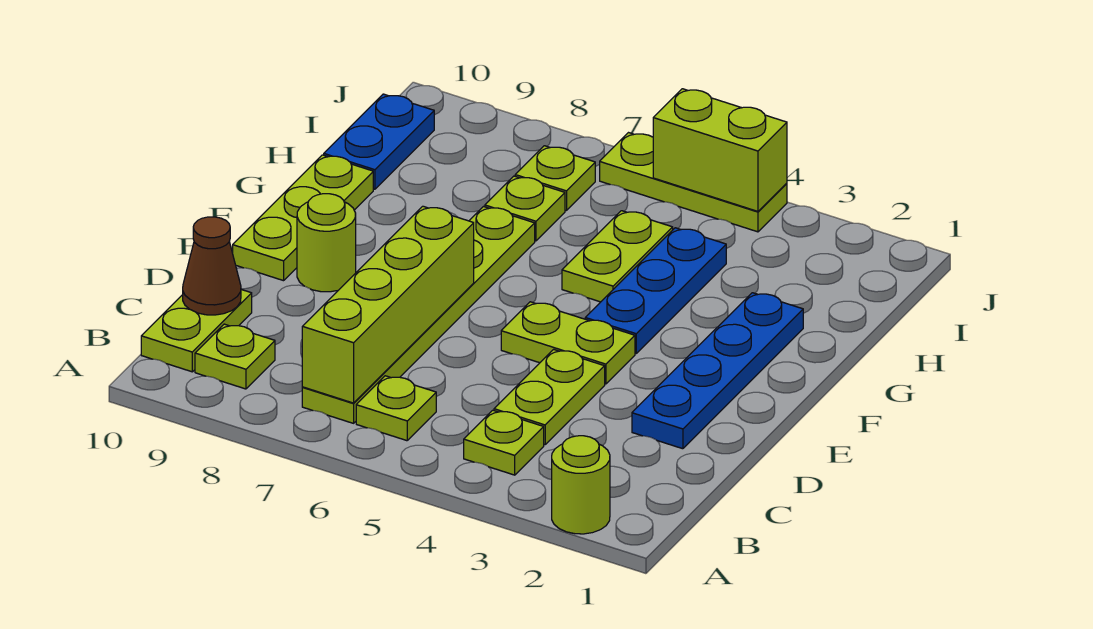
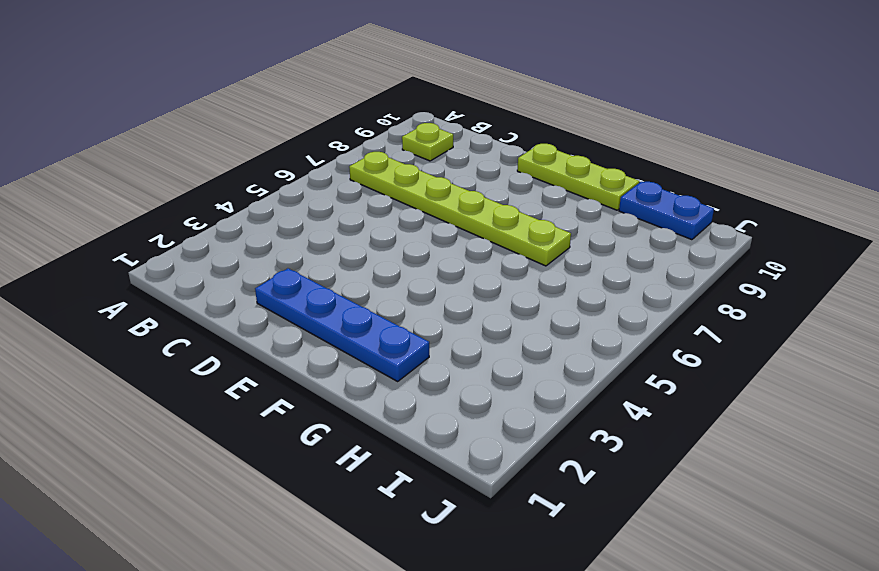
none -> lime 1x1 round brick [552,436,610,534]
none -> lime 1x1 plate [464,410,544,475]
none -> lime 1x1 plate [356,376,436,441]

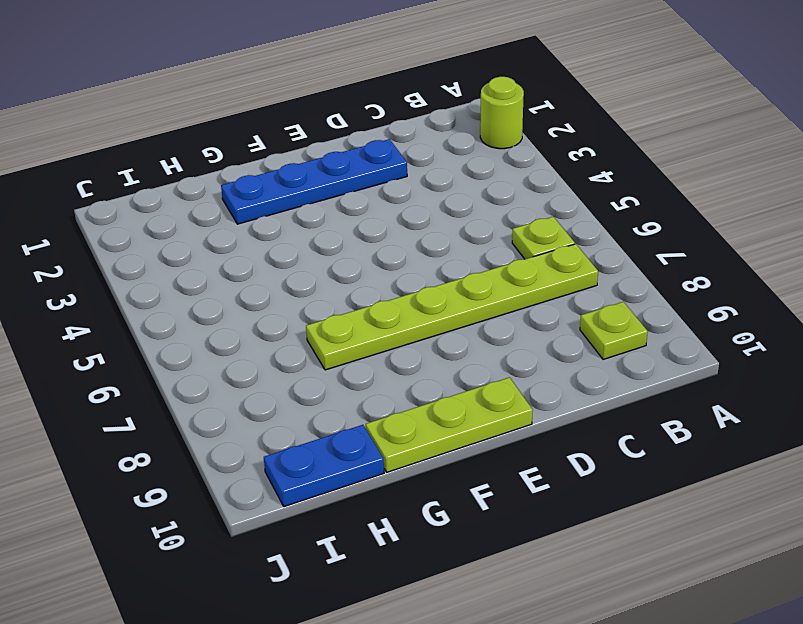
none -> lime 1x1 plate [464,410,544,475]
none -> lime 1x2 plate [141,290,252,372]
none -> lime 1x2 plate [494,349,605,445]

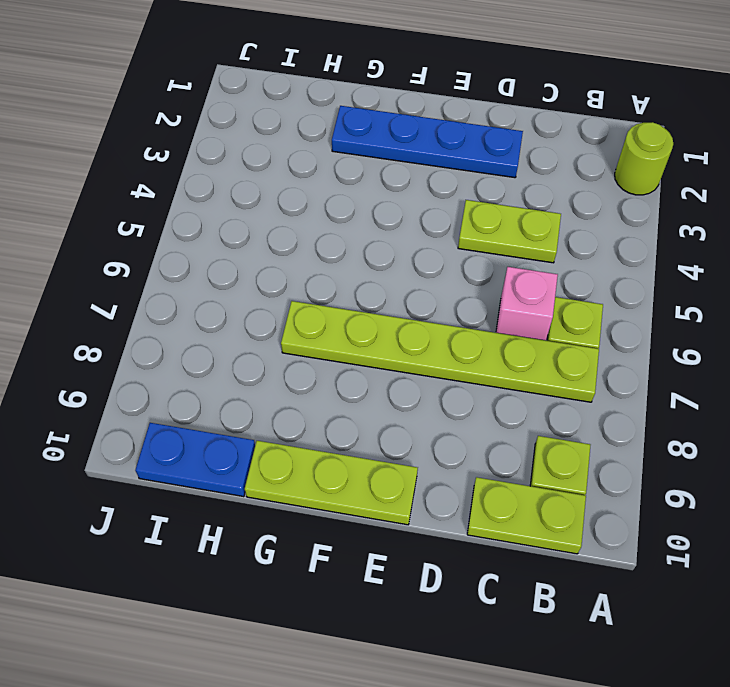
pink 1x1 brick [496,267,558,341] -> none
none -> lime 1x1 plate [464,410,544,475]
none -> lime 1x2 plate [501,302,635,384]
none -> lime 1x1 round brick [297,194,356,292]

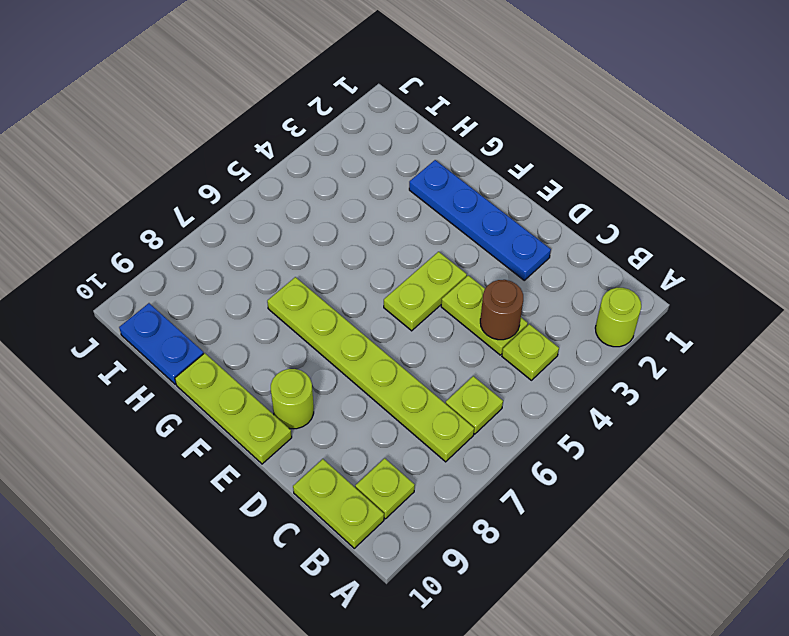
brown 1x1 round brick [480,280,523,340] -> none
none -> blue 1x3 plate [585,228,726,353]
none -> lime 1x2 plate [562,211,673,302]
none -> lime 1x1 plate [485,176,565,241]

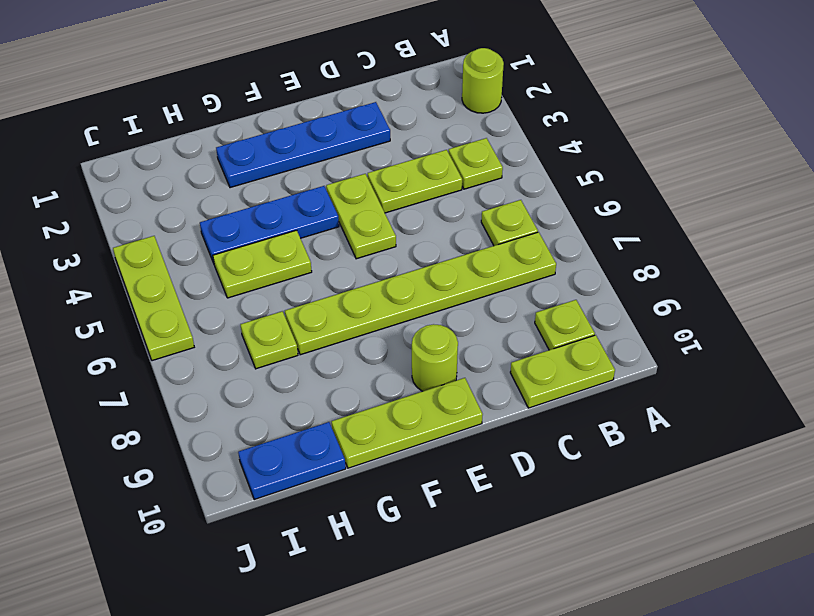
none -> lime 1x1 plate [515,146,595,211]
none -> lime 1x4 brick [302,206,474,403]
none -> brown 1x1 cone [183,217,241,315]

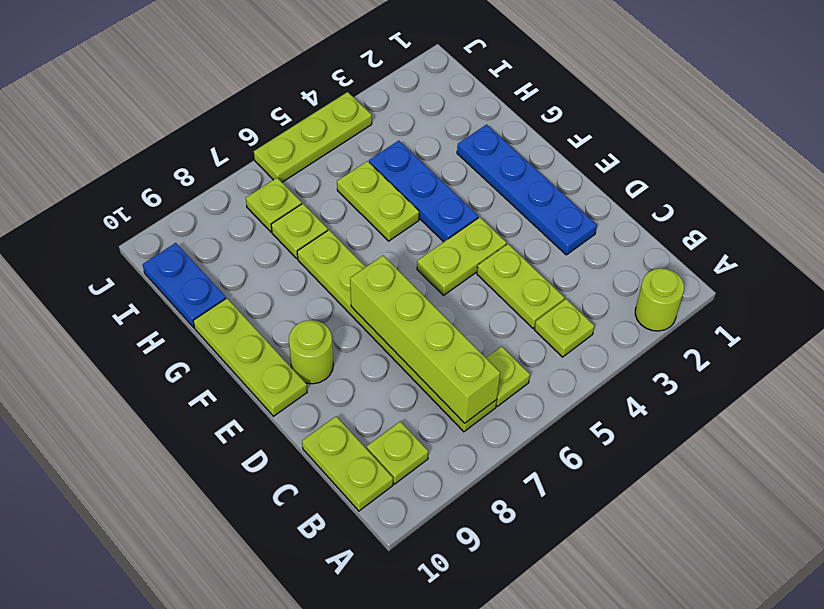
none -> brown 1x1 cone [183,217,241,315]
none -> lime 1x2 brick [653,89,787,211]

